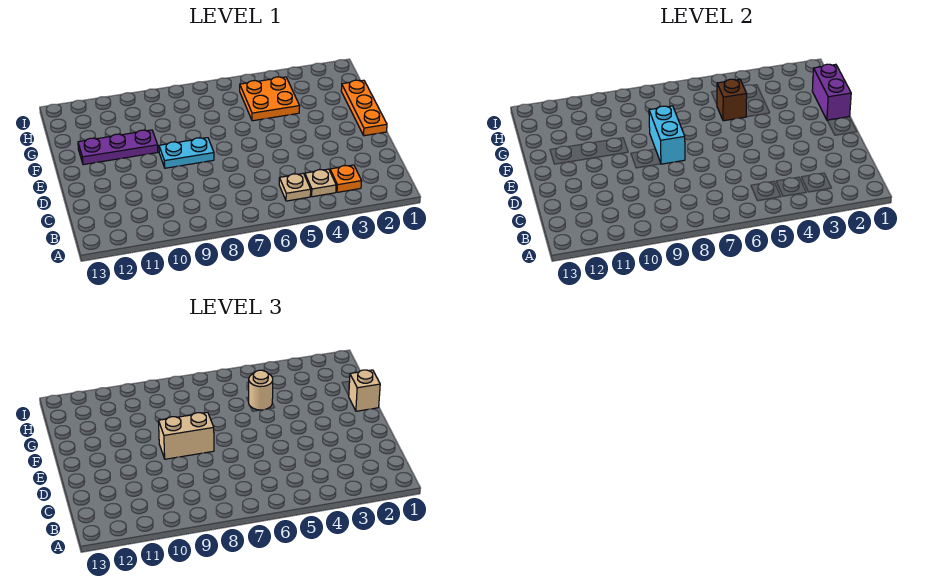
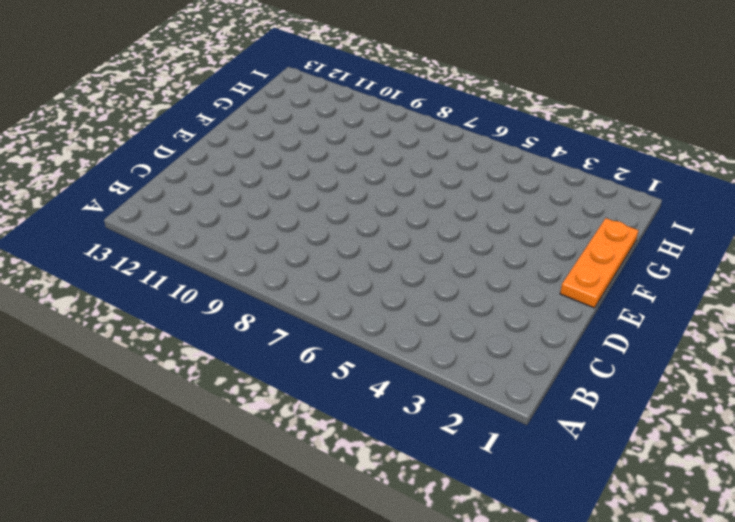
none -> orange 1x1 plate [330,165,362,192]
none -> tan 1x1 plate [305,169,336,197]
none -> tan 1x1 plate [279,173,311,201]

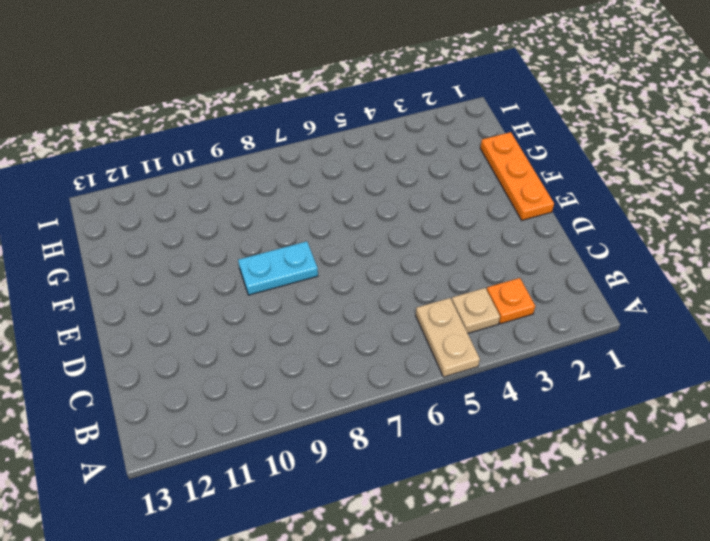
tan 1x2 plate [416,298,480,377] -> tan 1x1 plate [279,173,311,201]
none -> purple 1x3 plate [78,130,158,165]
none -> orange 2x2 plate [240,77,300,121]
none -> cyan 1x2 brick [649,106,685,164]

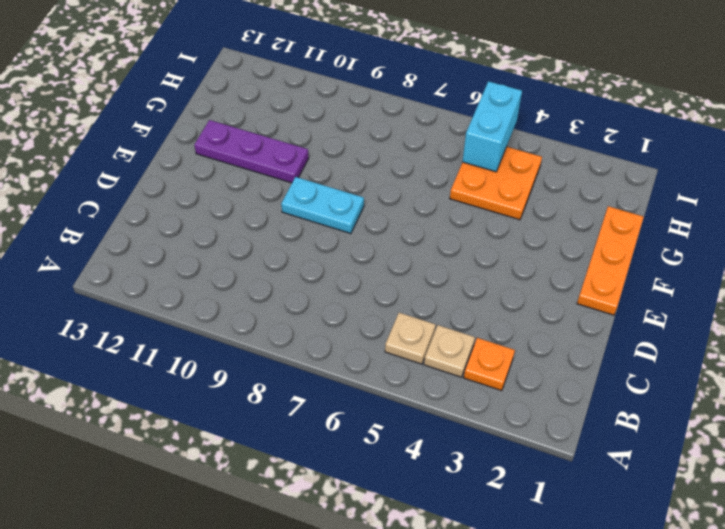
cyan 1x2 brick [463,81,522,172] -> cyan 1x2 brick moved to [649,106,685,164]
none -> purple 1x2 brick [812,64,851,120]
none -> brown 1x1 brick [717,79,747,121]
none -> tan 1x2 brick [159,412,214,459]

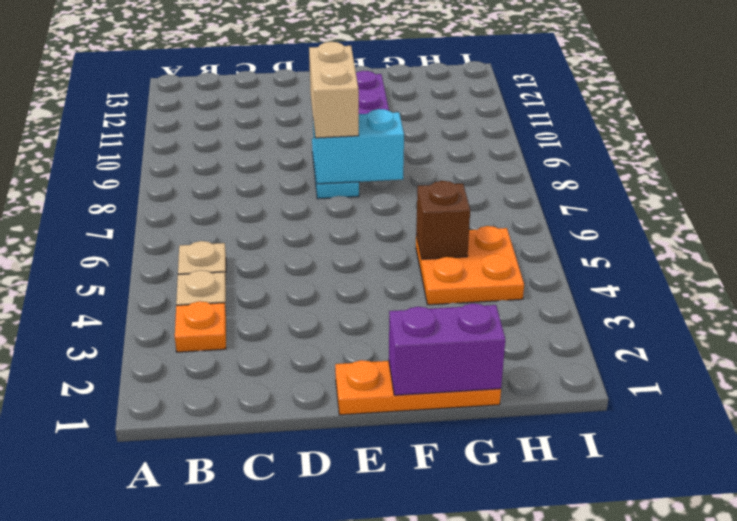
none -> tan 1x1 brick [349,370,380,411]
none -> tan 1x1 round brick [249,370,273,410]

